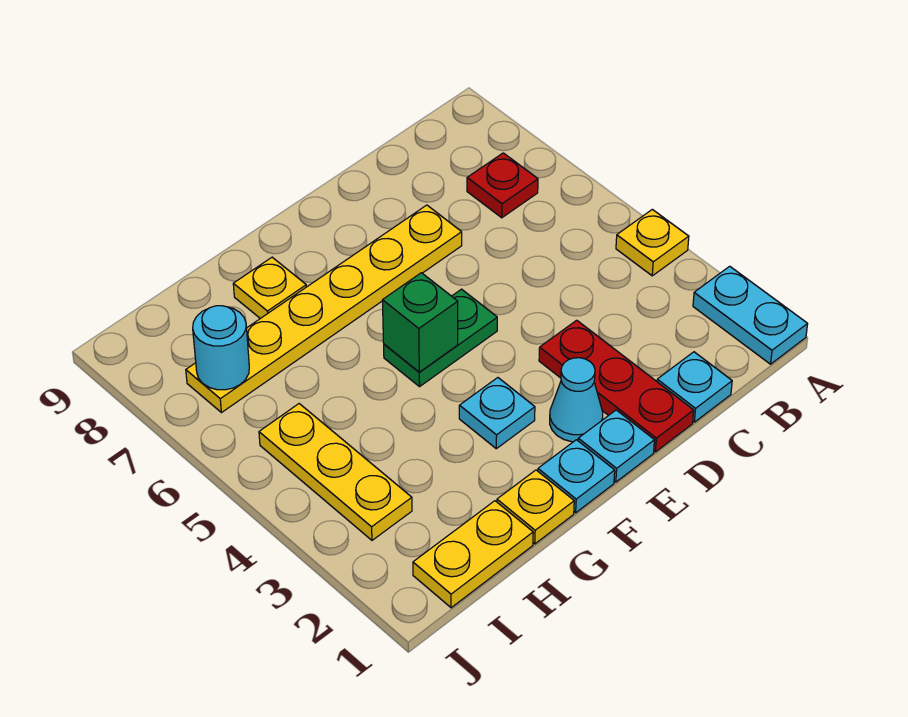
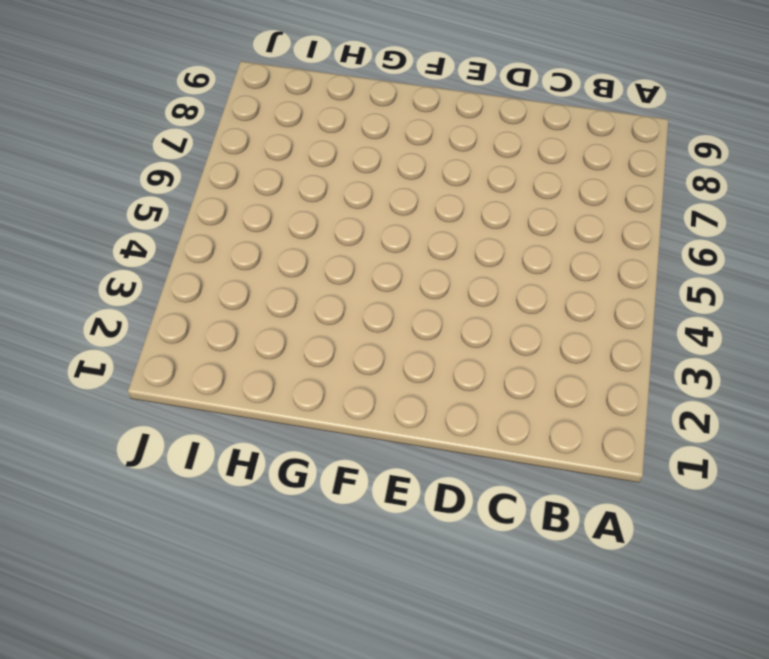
none -> cyan 1x2 plate [693,266,808,364]
none -> yellow 1x1 plate [616,209,689,276]
none -> red 1x1 plate [467,153,538,218]

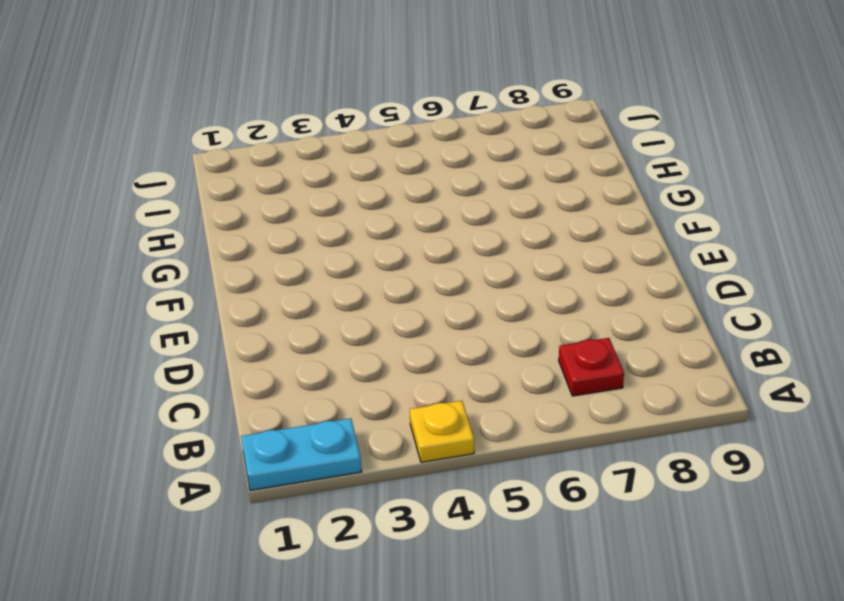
none -> cyan 1x1 plate [657,352,732,422]
none -> red 1x3 plate [539,320,694,452]
none -> yellow 1x6 plate [186,205,462,413]

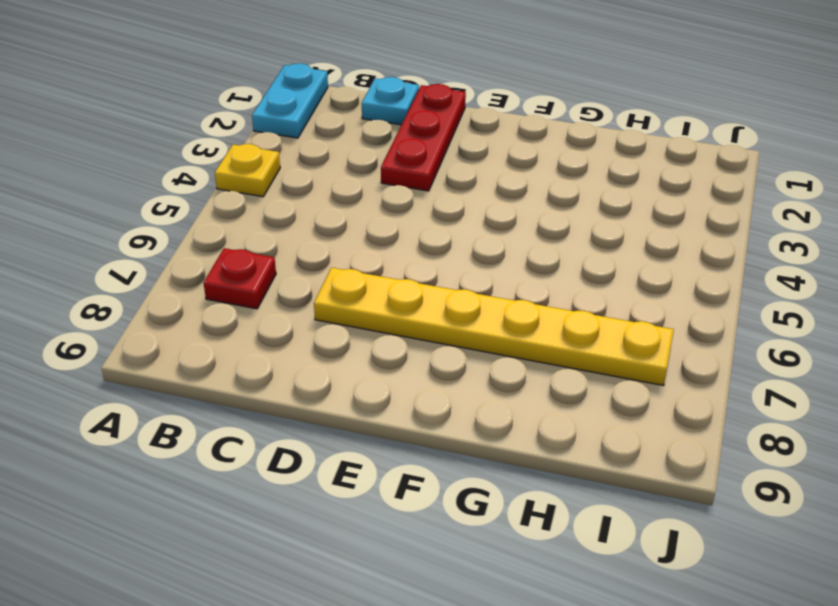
none -> cyan 1x1 plate [578,410,654,482]
none -> cyan 1x1 cone [550,358,603,442]
none -> green 1x2 plate [384,289,497,387]

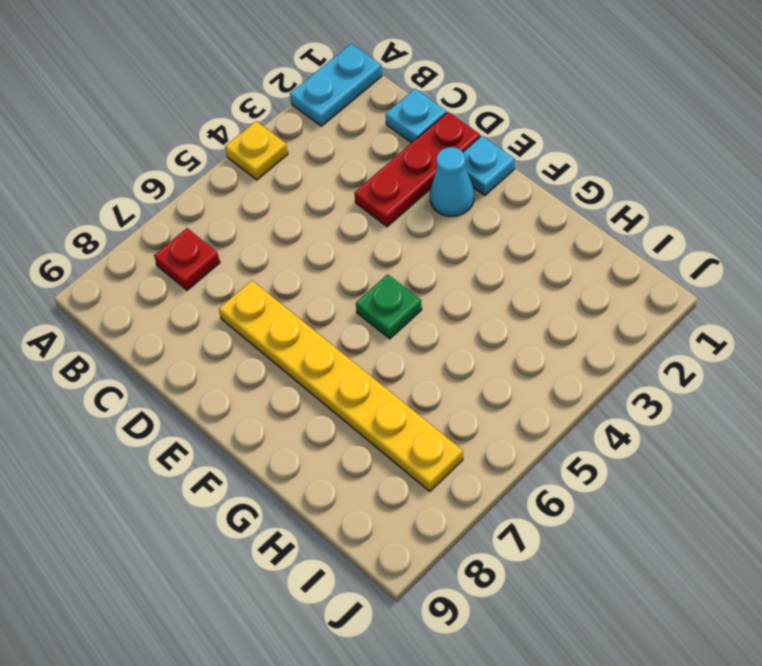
green 1x1 plate [356,274,422,339] -> green 1x2 plate [384,289,497,387]
none -> cyan 1x1 plate [538,440,615,513]
none -> cyan 1x1 plate [459,378,535,449]
none -> yellow 1x1 plate [497,470,574,544]

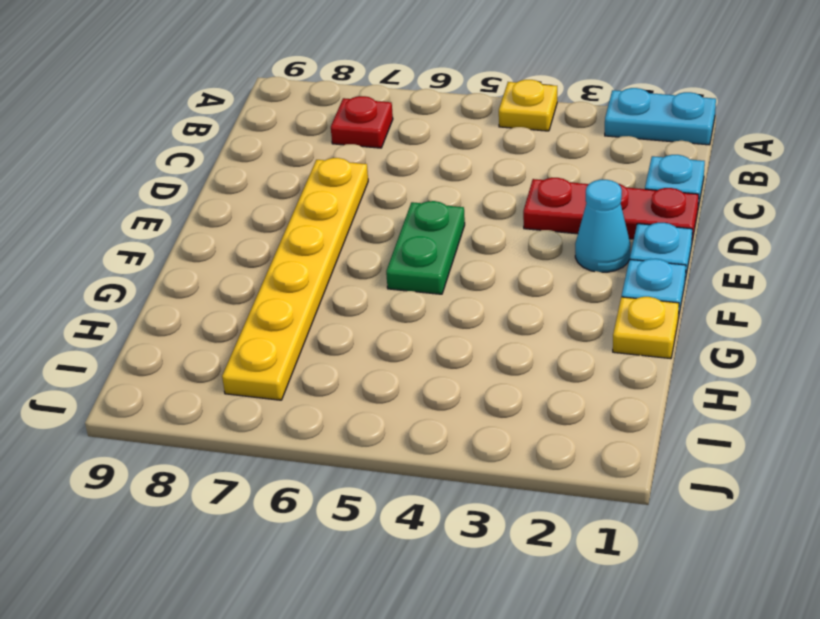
none -> cyan 1x1 plate [459,378,535,449]
none -> yellow 1x1 plate [233,257,306,319]
none -> yellow 1x2 plate [413,501,533,608]

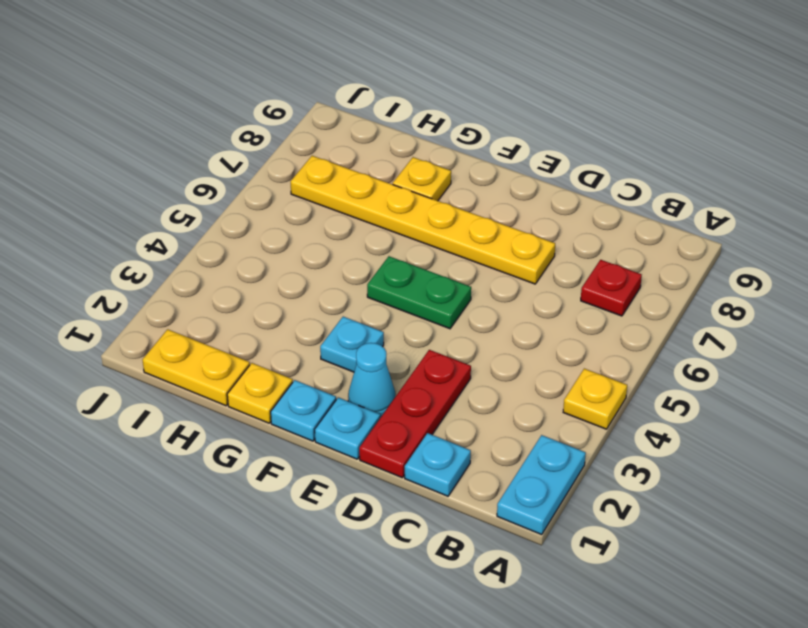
none -> yellow 1x3 plate [259,404,412,540]
none -> green 1x1 brick [382,273,458,372]
none -> cyan 1x1 round brick [193,306,249,390]

